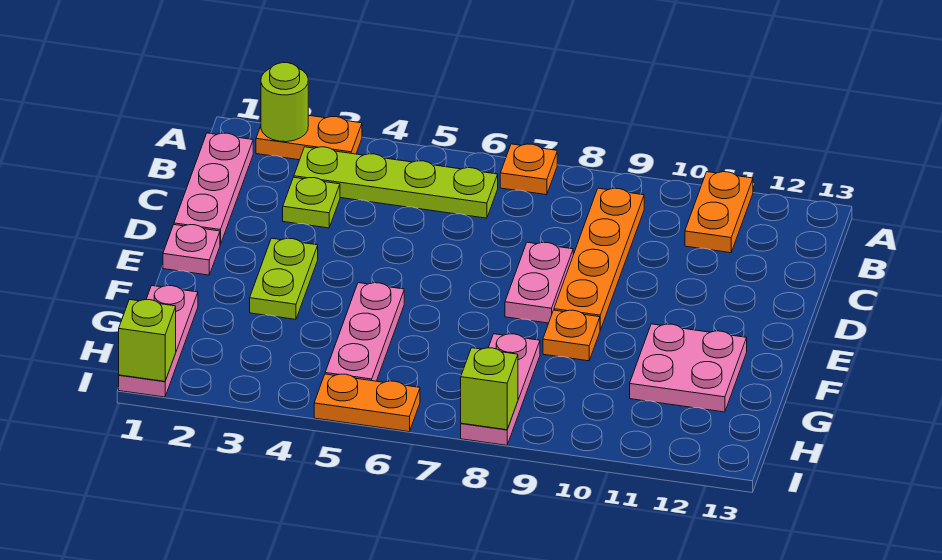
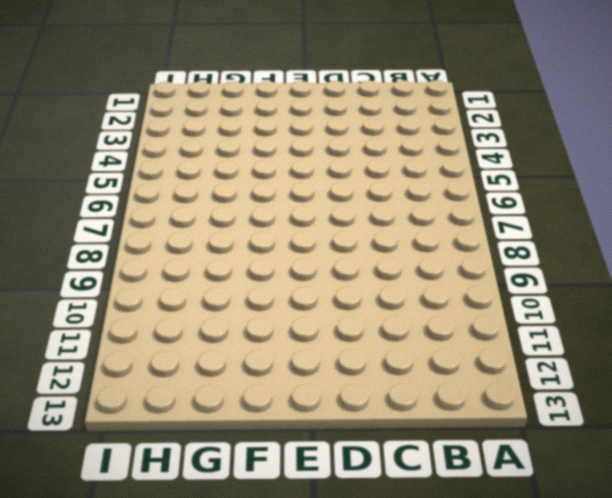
none -> orange 1x2 plate [256,115,362,160]
none -> orange 1x1 plate [500,144,557,195]
none -> orange 1x2 plate [685,172,753,253]

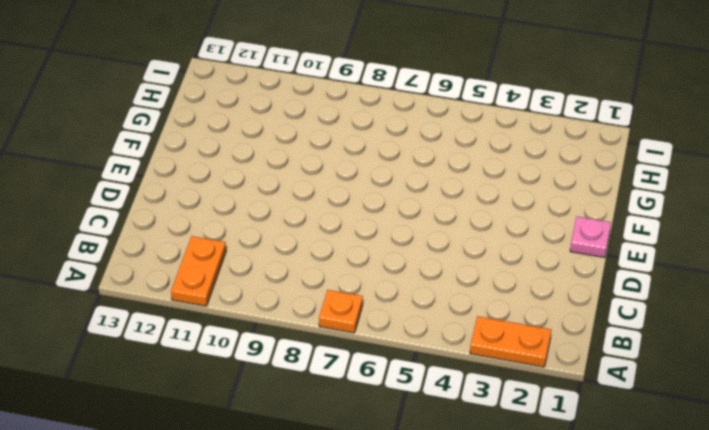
none -> pink 1x3 plate [174,133,253,244]
none -> lime 1x4 plate [294,147,498,218]
none -> orange 1x4 plate [554,188,644,330]

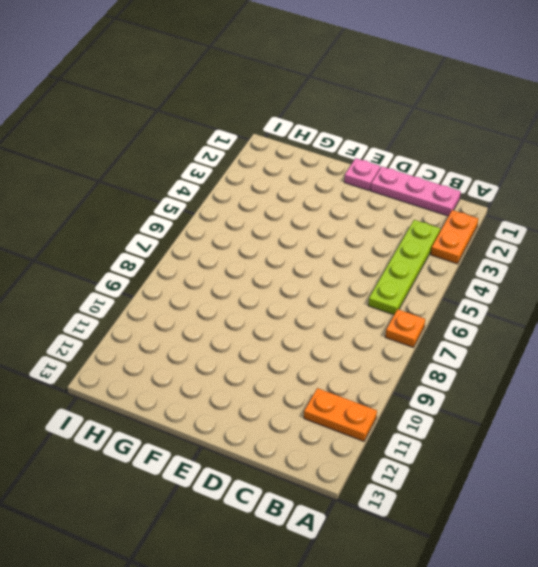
none -> orange 1x4 plate [554,188,644,330]
none -> lime 1x1 plate [283,177,340,228]
none -> pink 1x2 plate [505,242,573,323]

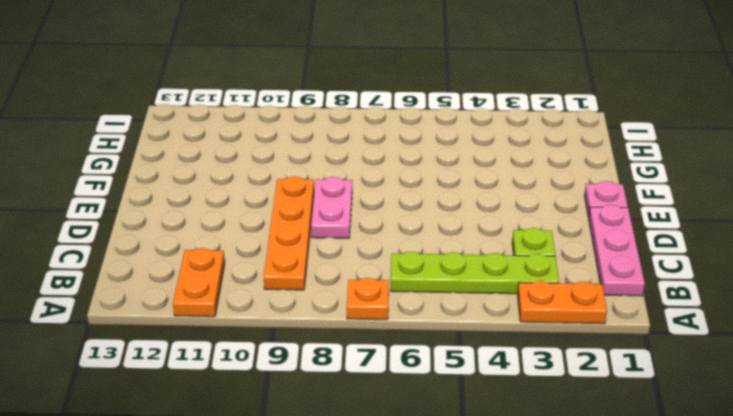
none -> lime 1x2 plate [250,238,318,319]
none -> pink 1x3 plate [325,283,404,381]
none -> orange 1x1 plate [543,310,600,361]

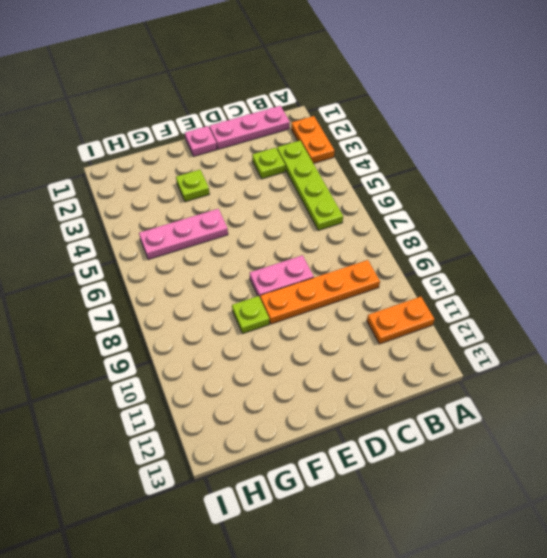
lime 1x1 plate [176,170,209,202] -> lime 1x2 plate [250,238,318,319]
lime 1x1 plate [232,296,269,334] -> orange 1x1 plate [543,310,600,361]
none -> orange 1x1 plate [500,144,557,195]
none -> pink 2x2 plate [630,324,747,412]
none -> pink 1x3 plate [119,286,198,397]

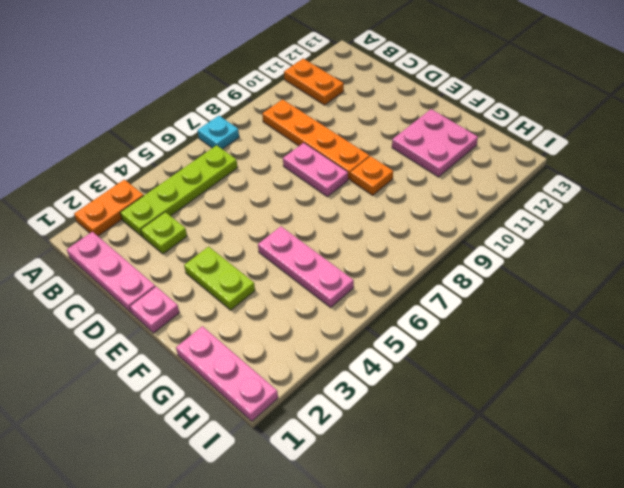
cyan 1x1 plate [198,116,239,149] -> orange 1x1 plate [500,144,557,195]
none -> pink 1x3 plate [461,334,540,445]
none -> orange 1x2 plate [314,374,420,432]
none -> lime 1x1 round brick [261,63,308,142]

